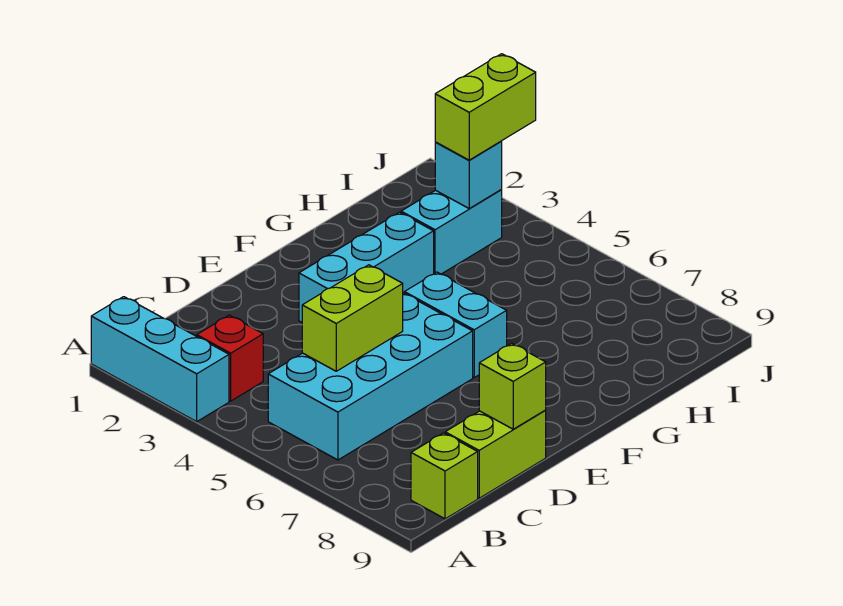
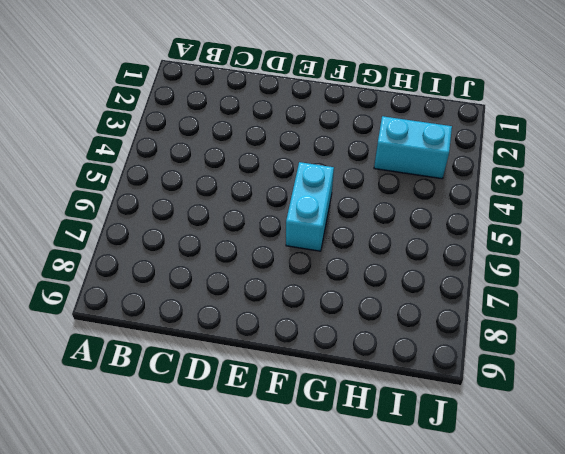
none -> cyan 1x3 brick [91,297,229,422]
none -> red 1x1 brick [197,315,263,401]
none -> cyan 2x4 brick [268,293,473,460]

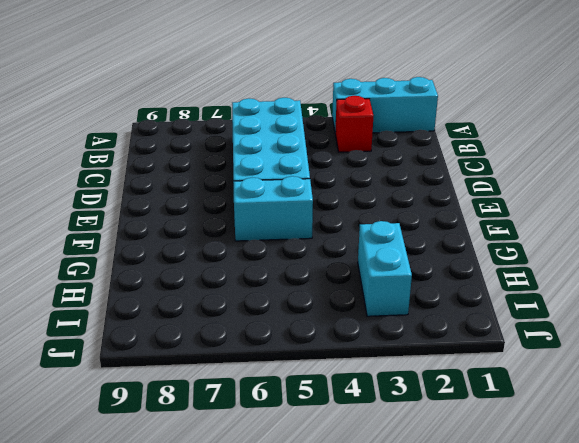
none -> lime 1x1 brick [411,433,478,519]
none -> lime 1x2 brick [445,411,546,498]
none -> cyan 1x3 brick [299,212,434,322]

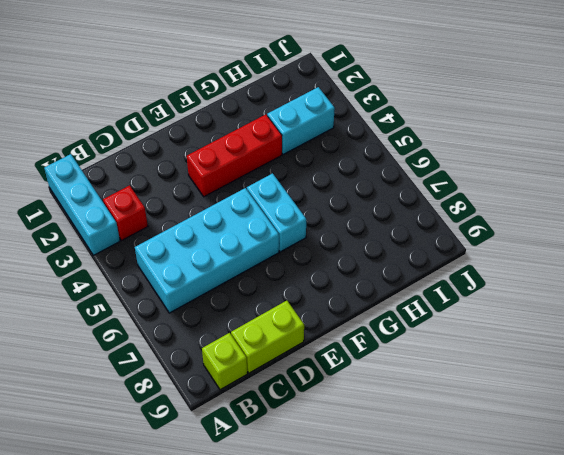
red 1x3 brick [187,115,282,197] -> cyan 1x3 brick [299,212,434,322]
none -> lime 1x2 brick [302,265,403,371]
none -> lime 1x1 brick [479,343,546,429]
none -> cyan 1x1 brick [435,141,502,208]

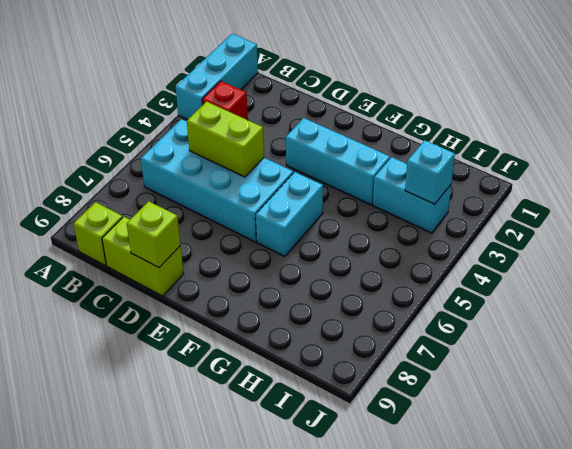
none -> lime 1x2 brick [435,54,536,160]

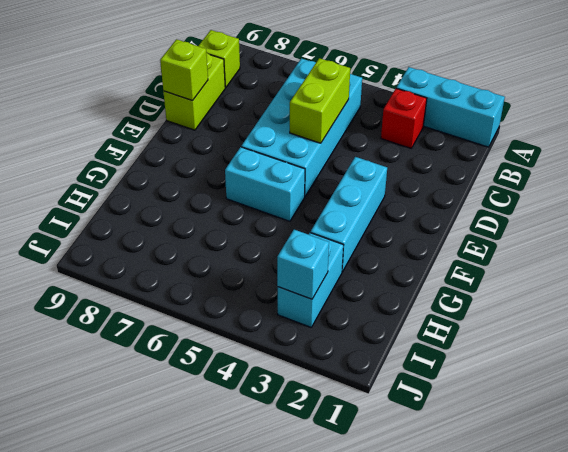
none -> lime 1x2 brick [435,54,536,160]

